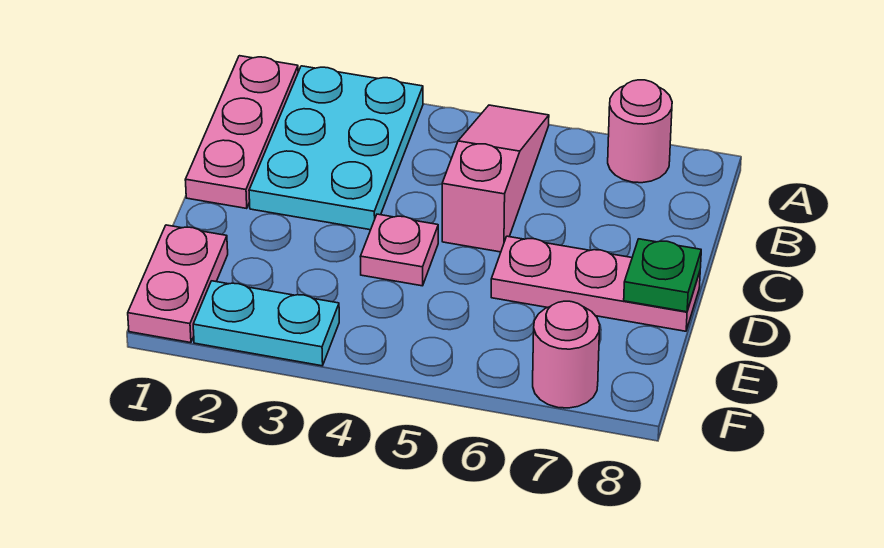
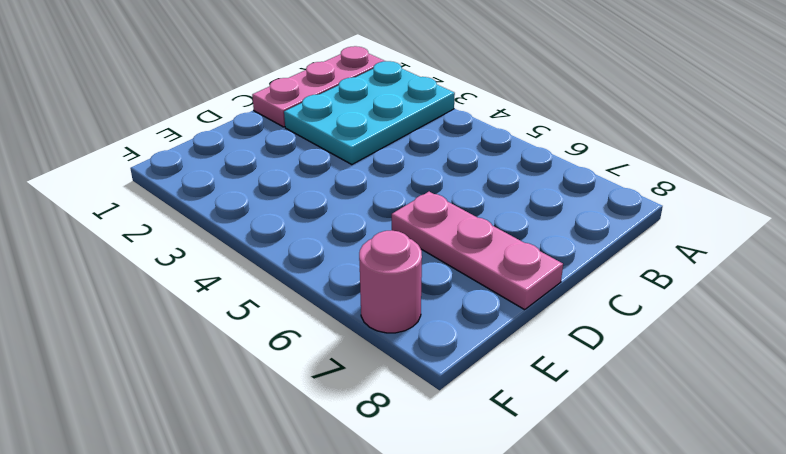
none -> pink 1x3 slope [442,105,549,252]
none -> pink 1x1 round brick [608,80,672,183]

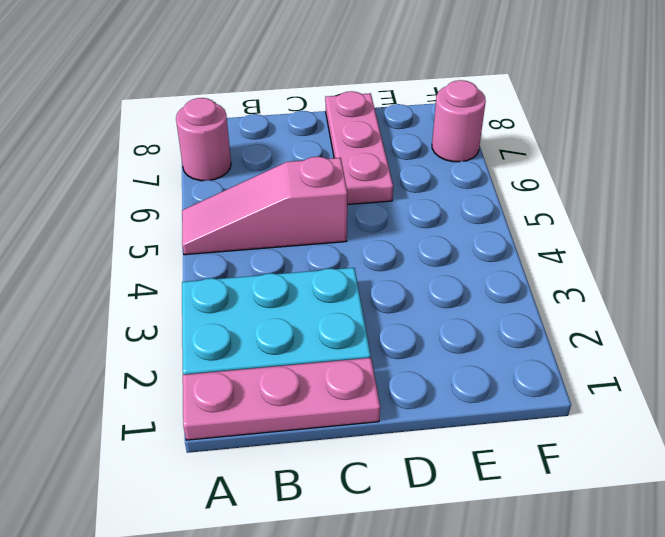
none -> pink 1x1 plate [360,214,438,286]
none -> pink 1x2 plate [128,225,228,343]

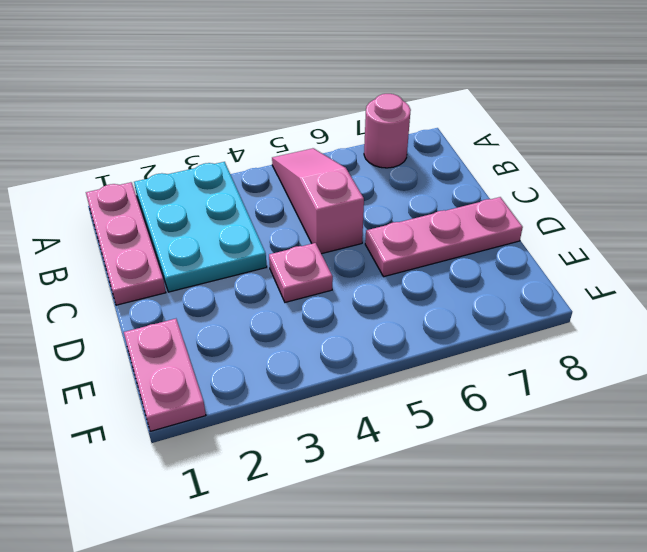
none -> cyan 1x2 plate [193,281,339,366]
none -> pink 1x1 round brick [533,301,600,408]

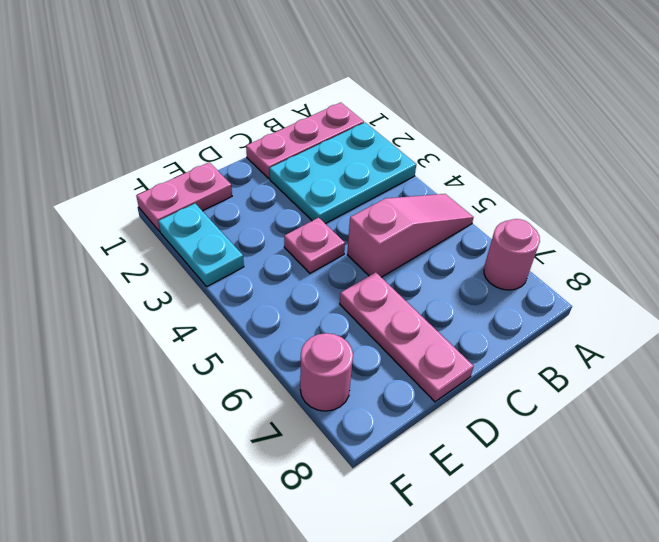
none -> green 1x1 plate [624,239,701,312]

